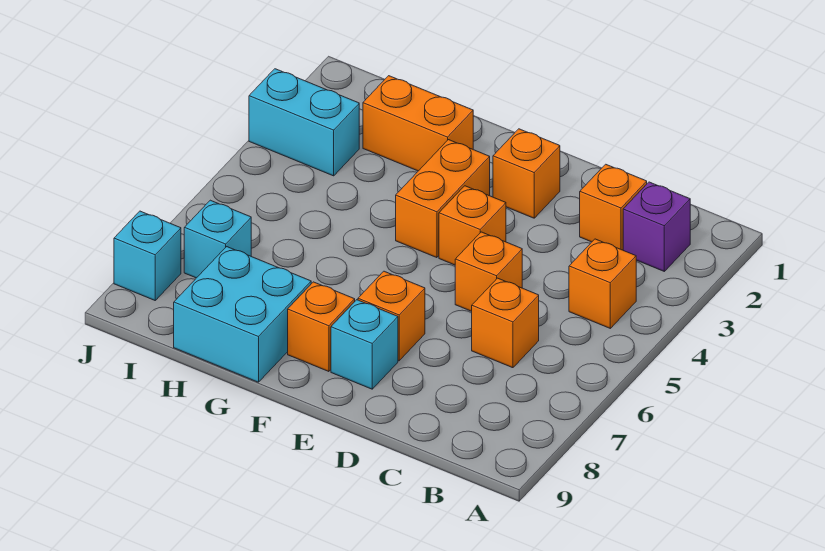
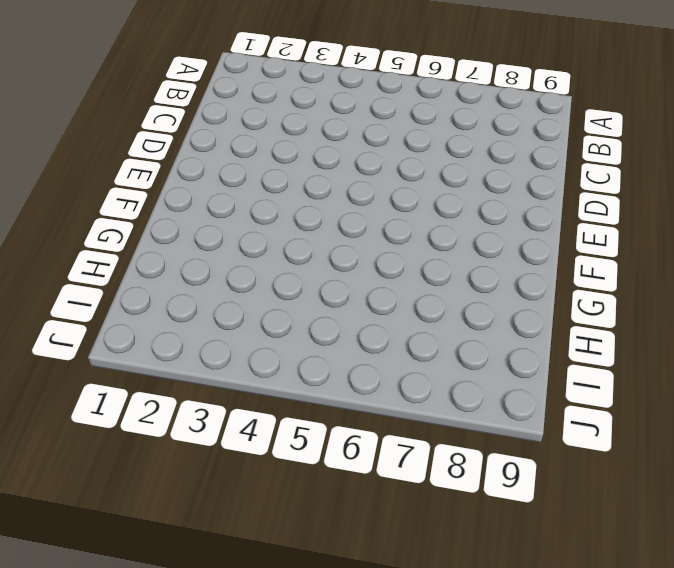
none -> purple 1x1 brick [623,182,691,271]
none -> orange 1x1 brick [569,239,636,328]
none -> orange 1x1 brick [580,164,647,250]

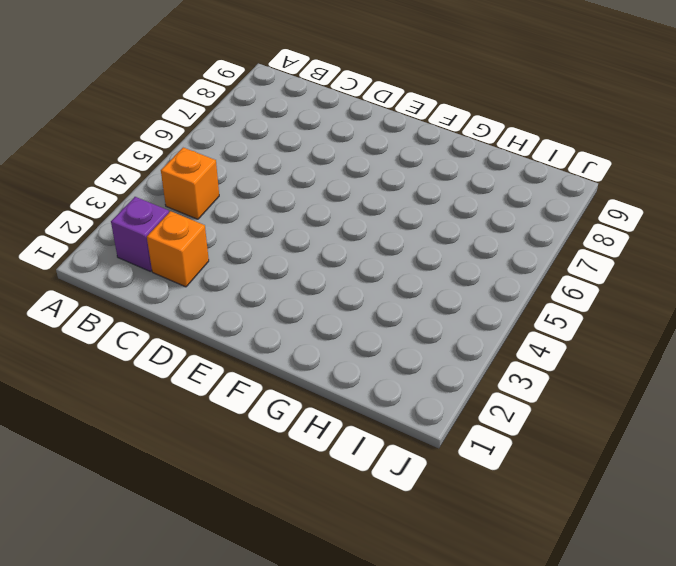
none -> orange 1x1 brick [472,278,539,368]
none -> orange 1x1 brick [455,232,522,311]
none -> orange 1x1 brick [493,129,560,218]

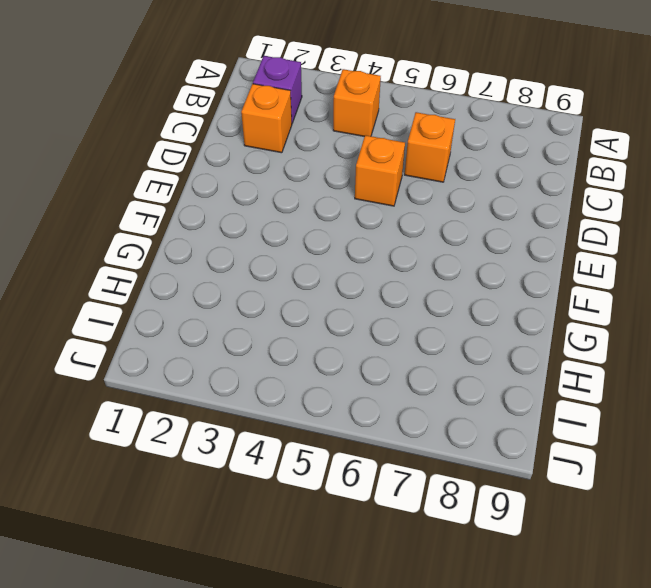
none -> orange 1x1 brick [493,129,560,218]
none -> orange 1x1 brick [439,186,506,265]
none -> orange 1x1 brick [358,271,425,361]

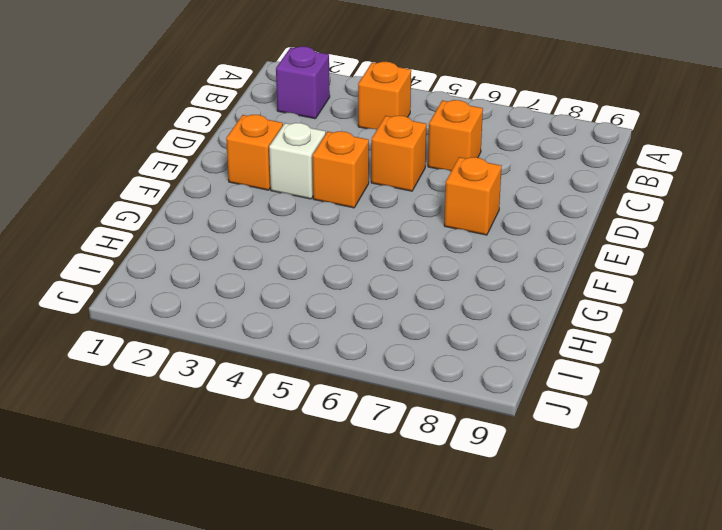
white 1x1 brick [269,123,326,199] -> none
none -> orange 1x1 brick [580,164,647,250]
none -> cyan 1x1 brick [331,300,398,389]
none -> orange 1x2 brick [396,140,490,258]

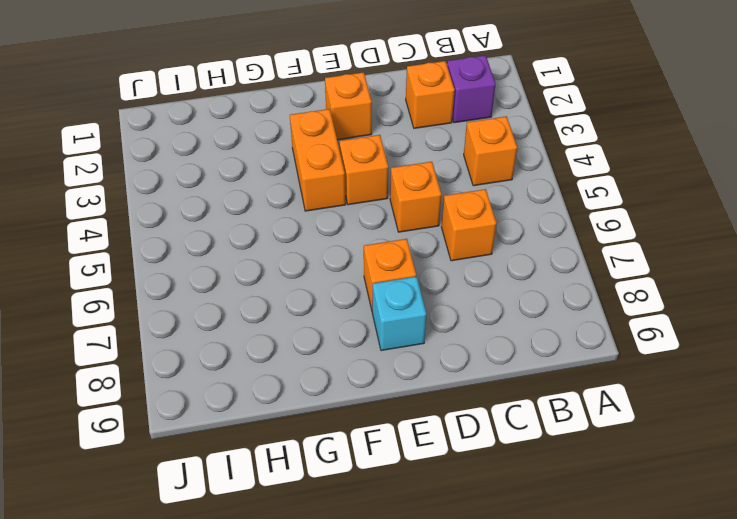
none -> orange 1x1 brick [288,282,355,372]
none -> orange 1x2 brick [363,76,473,171]
none -> cyan 2x2 brick [174,247,311,382]

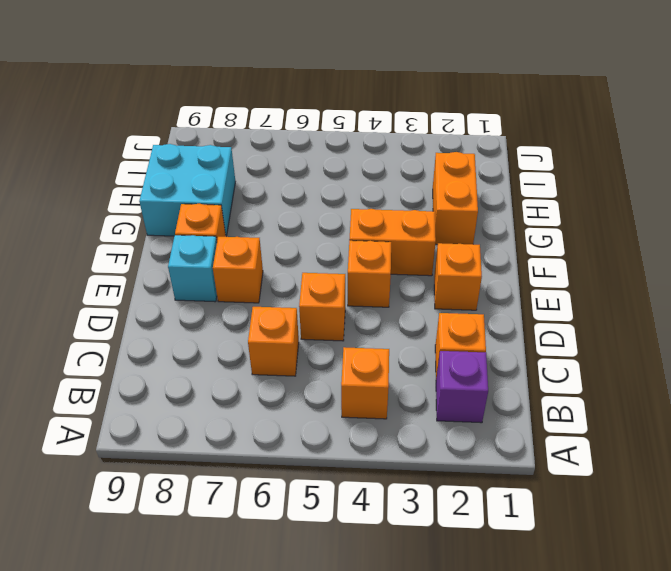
none -> cyan 1x2 brick [249,69,359,176]
none -> cyan 1x1 brick [184,200,251,278]
none -> cyan 1x1 brick [114,211,181,300]

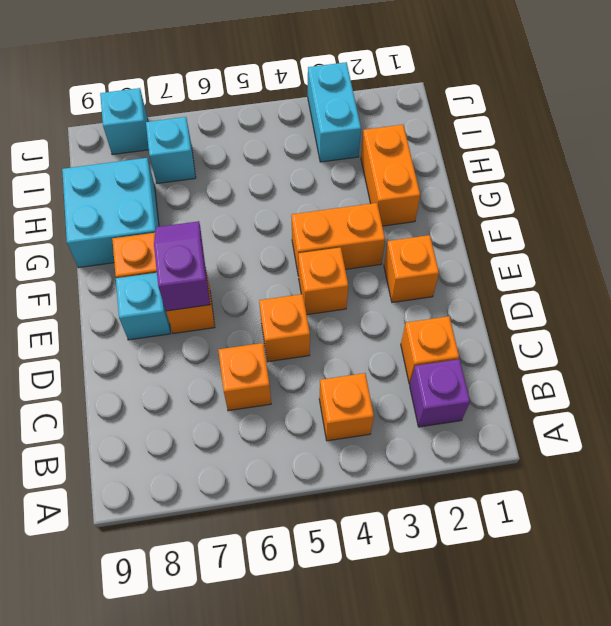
purple 1x2 slope [154,221,210,311] -> none

